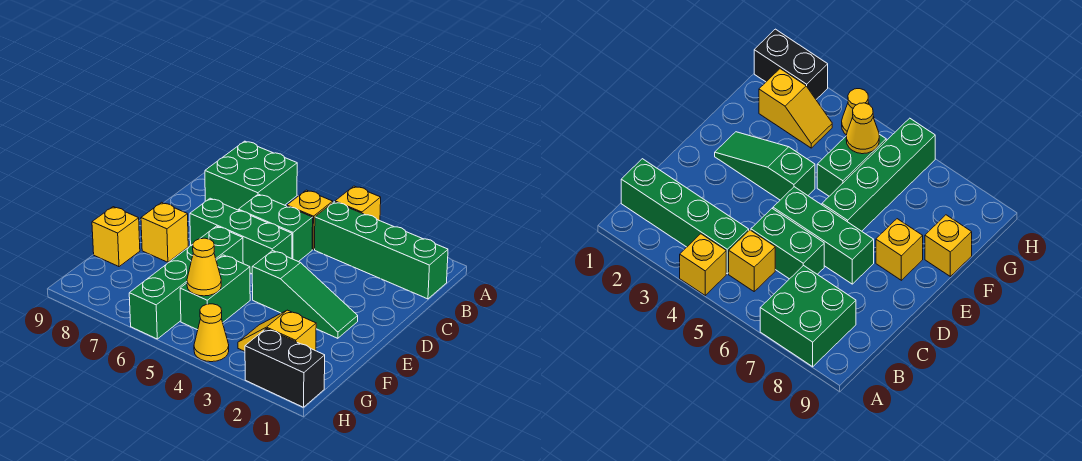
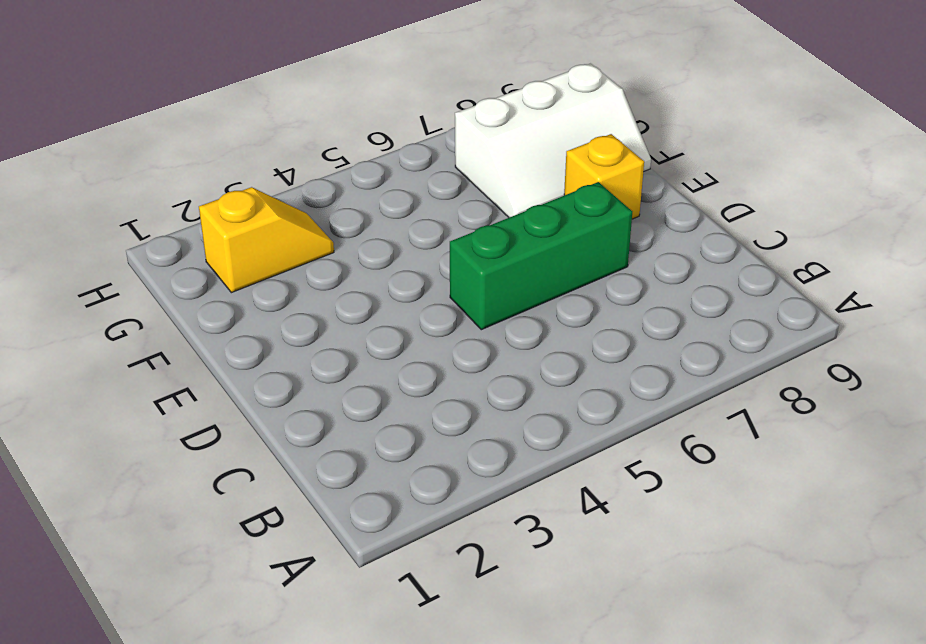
white 2x3 slope [455,64,651,218] -> yellow 1x1 brick [92,207,140,267]
none -> yellow 1x1 brick [335,186,381,221]
none -> green 2x2 brick [205,141,297,210]
none -> green 1x4 brick [315,202,448,299]

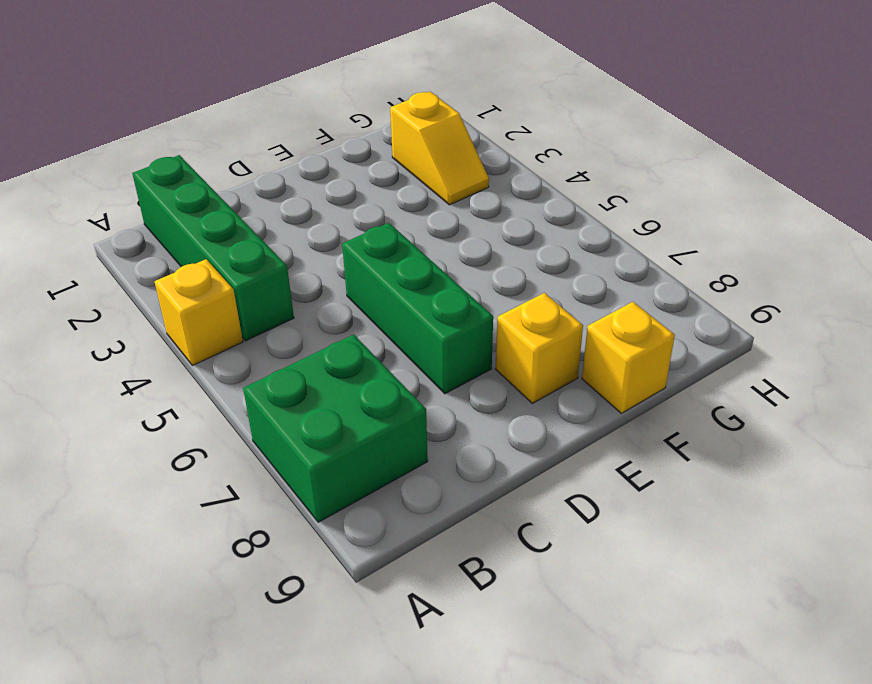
none -> yellow 1x1 brick [287,190,333,249]
none -> green 1x2 brick [239,194,313,262]
none -> green 1x3 slope [252,251,358,338]

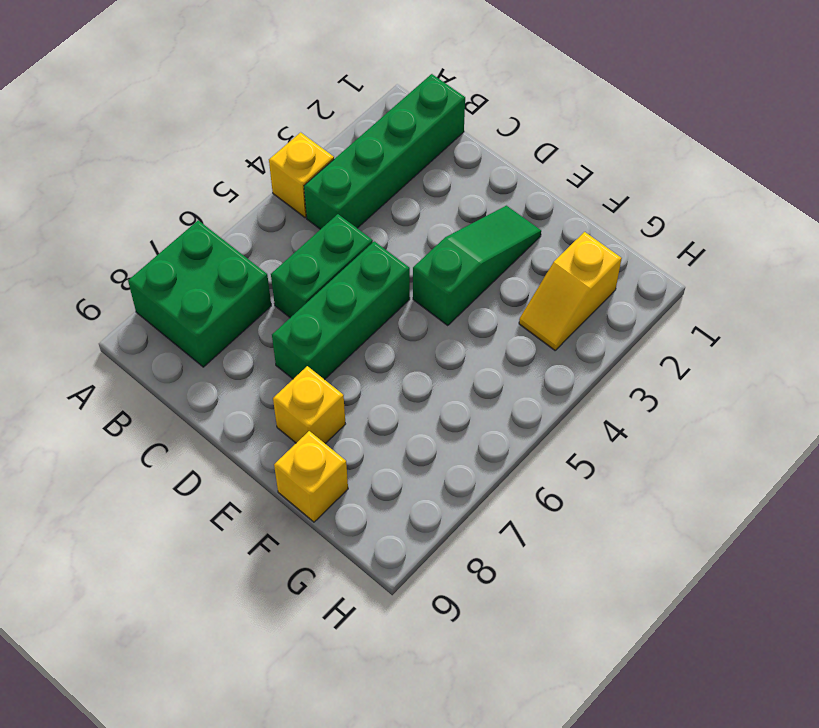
none -> yellow 1x1 brick [287,190,333,249]
none -> green 1x4 brick [129,226,243,339]
none -> green 1x2 brick [180,255,250,330]

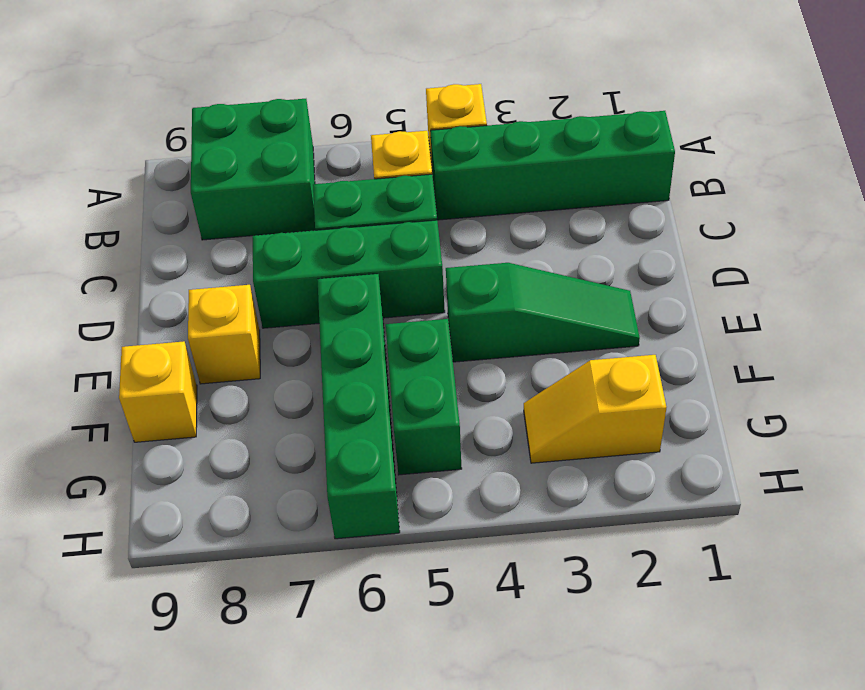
none -> black 1x2 brick [245,329,325,407]
none -> yellow 1x1 cone [194,304,229,362]
none -> yellow 1x1 cone [187,238,221,296]

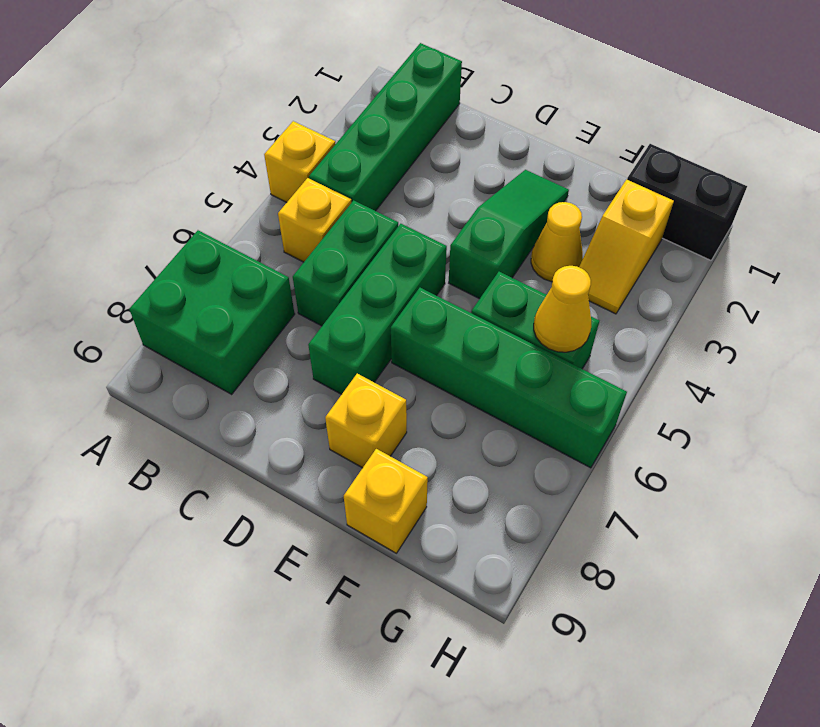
yellow 1x1 cone [531,202,583,282] -> yellow 1x1 cone moved to [194,304,229,362]
black 1x2 brick [627,144,747,260] -> black 1x2 brick turned to [245,329,325,407]

